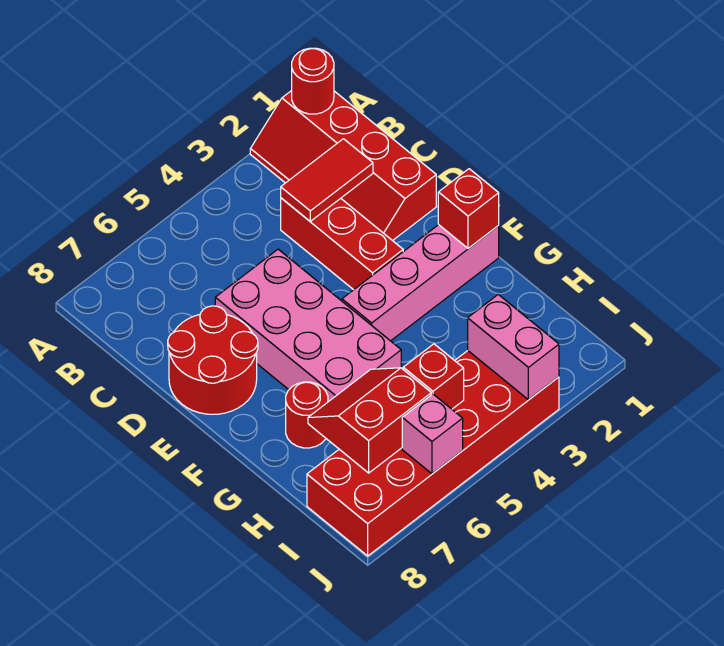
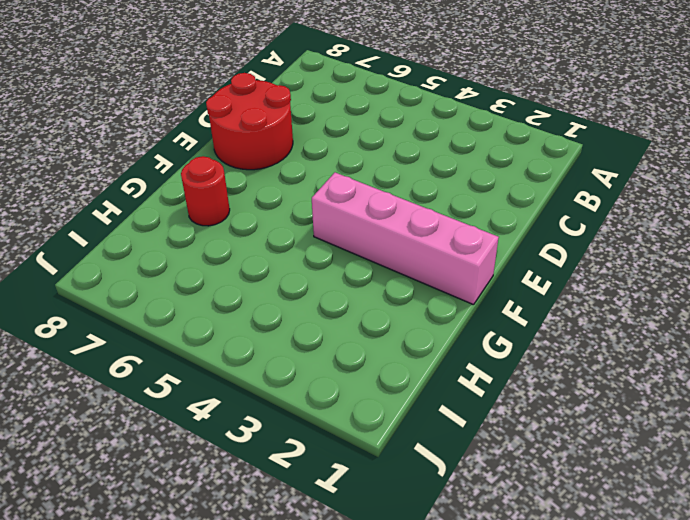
none -> red 2x4 slope [250,91,436,241]
none -> red 1x3 brick [281,198,403,290]
none -> pink 2x4 brick [215,249,401,402]

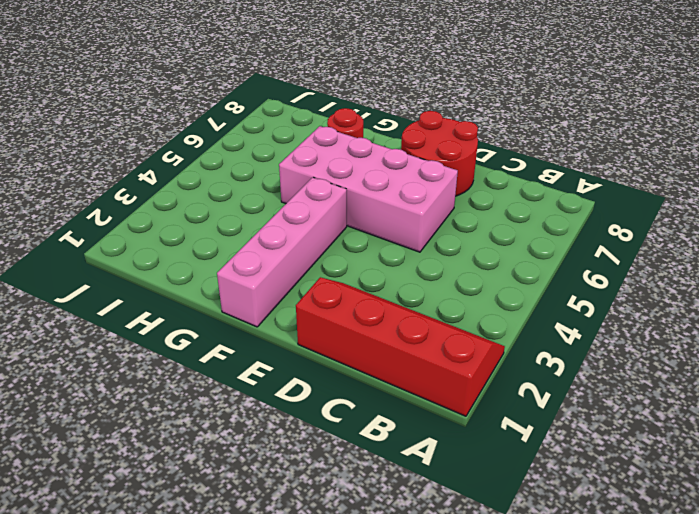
none -> red 1x3 brick [281,198,403,290]
none -> red 2x6 brick [307,351,559,556]
none -> red 1x1 round brick [292,48,334,114]

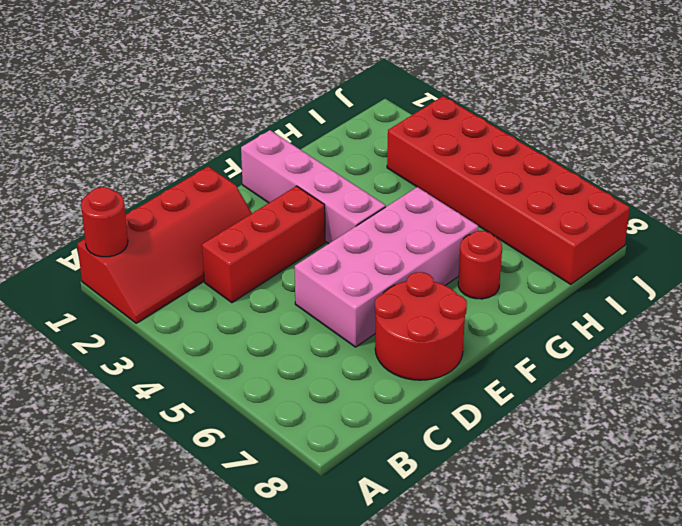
none -> red 1x2 tile [281,139,373,221]
none -> red 1x1 brick [438,169,499,248]
none -> red 2x2 slope [308,368,431,473]

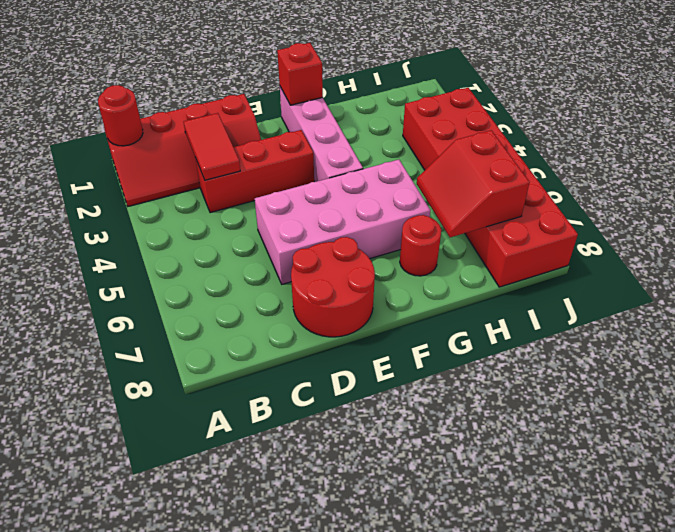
none -> pink 1x2 brick [468,295,559,400]
none -> red 1x1 brick [403,344,464,409]
none -> pink 1x1 brick [402,394,463,474]

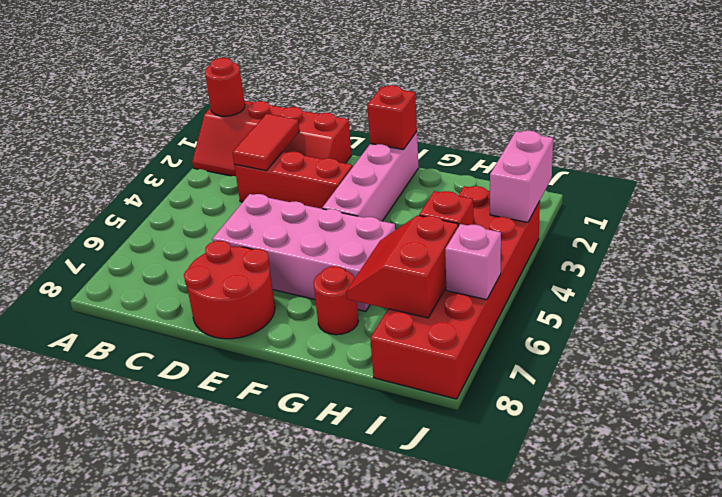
pink 1x2 brick [490,131,553,222] -> pink 1x2 brick turned to [468,295,559,400]

